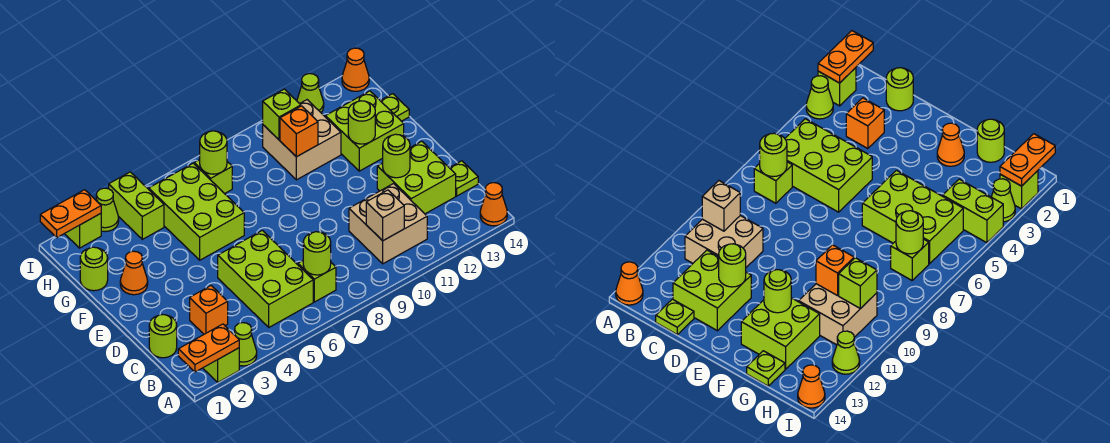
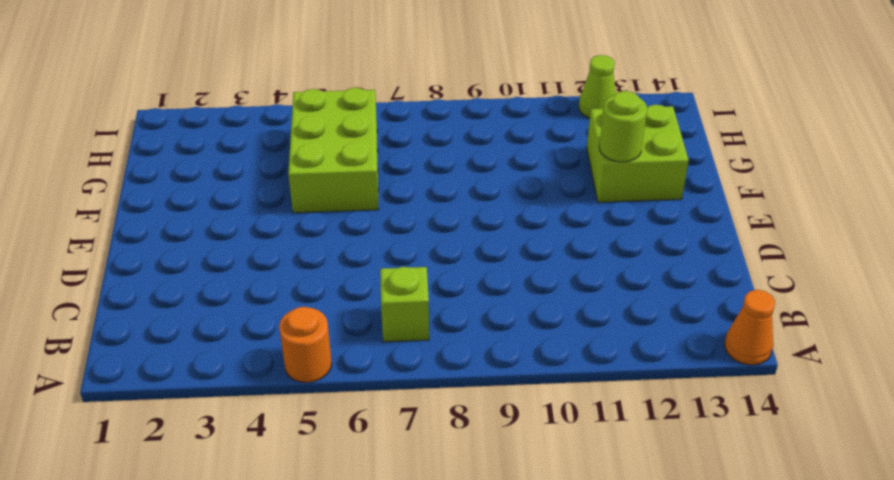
orange 1x1 round brick [279,307,332,383] -> none
none -> lime 1x1 brick [203,348,239,382]
none -> lime 1x1 cone [235,323,257,366]
none -> lime 2x3 brick [218,230,313,327]
none -> tan 2x2 brick [349,184,427,264]

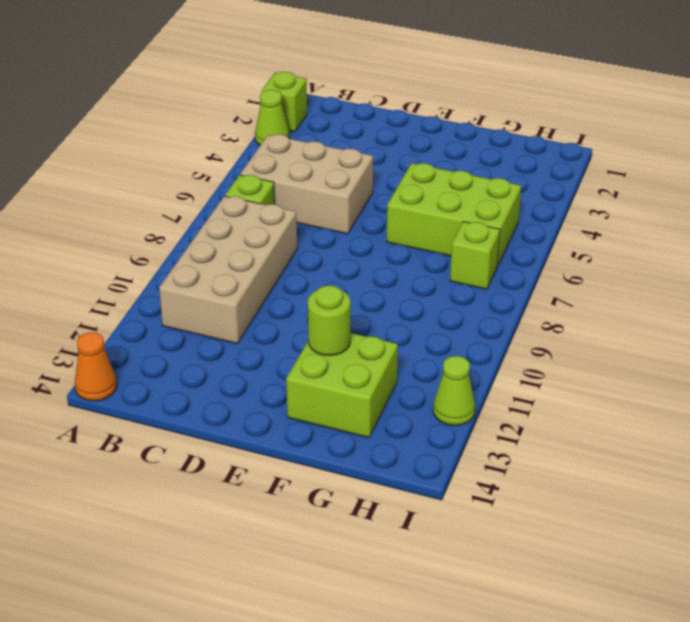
tan 2x3 brick [240,134,373,234] -> lime 2x3 brick [218,230,313,327]
tan 2x4 brick [159,196,297,344] -> tan 2x2 brick [349,184,427,264]
none -> lime 1x1 round brick [149,315,177,358]
none -> orange 1x1 brick [190,286,228,334]
none -> lime 2x2 brick [377,141,456,214]
none -> lime 1x1 plate [450,161,478,196]

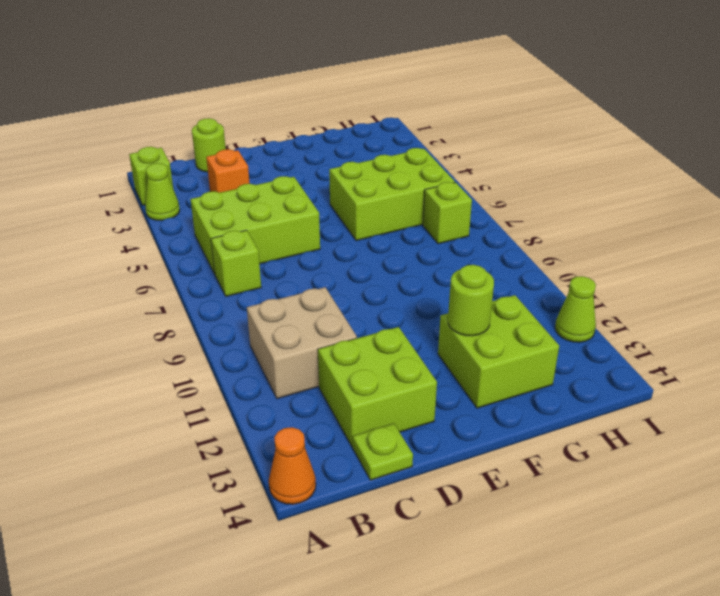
none -> orange 1x1 cone [120,251,148,295]
none -> lime 1x1 round brick [80,247,108,291]
none -> tan 2x2 brick [263,100,341,180]
none -> lime 1x1 plate [380,94,409,121]

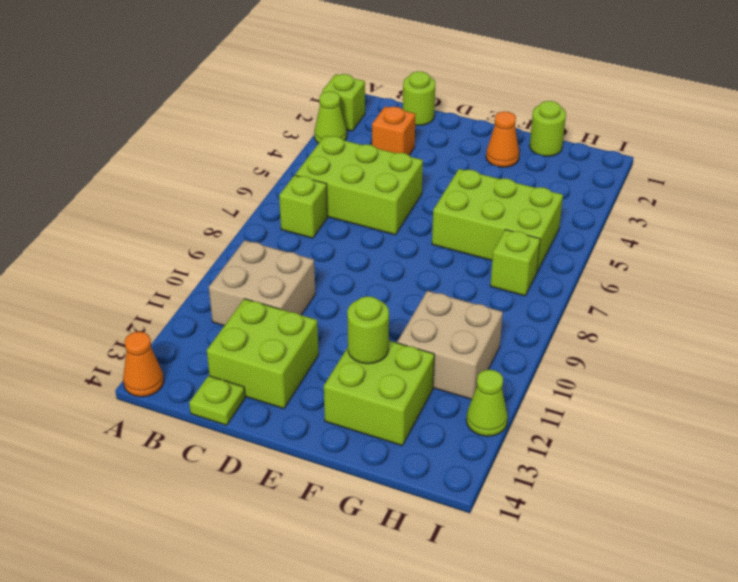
none -> lime 1x1 plate [380,94,409,121]
none -> lime 1x2 brick [109,172,164,239]
none -> lime 1x1 brick [65,213,101,248]
none -> lime 1x1 cone [96,188,119,232]

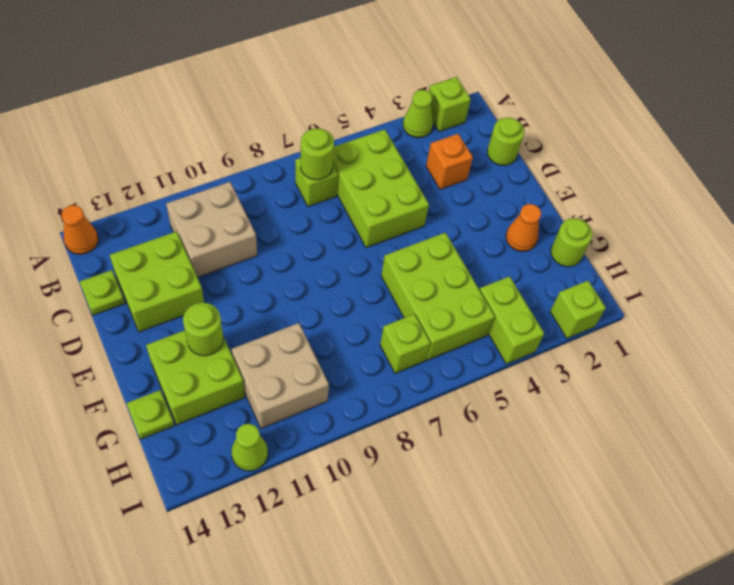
none -> lime 1x1 cone [96,188,119,232]
none -> orange 1x1 cone [342,48,369,91]
none -> orange 1x2 plate [178,324,239,372]
none -> tan 1x1 brick [366,190,404,241]

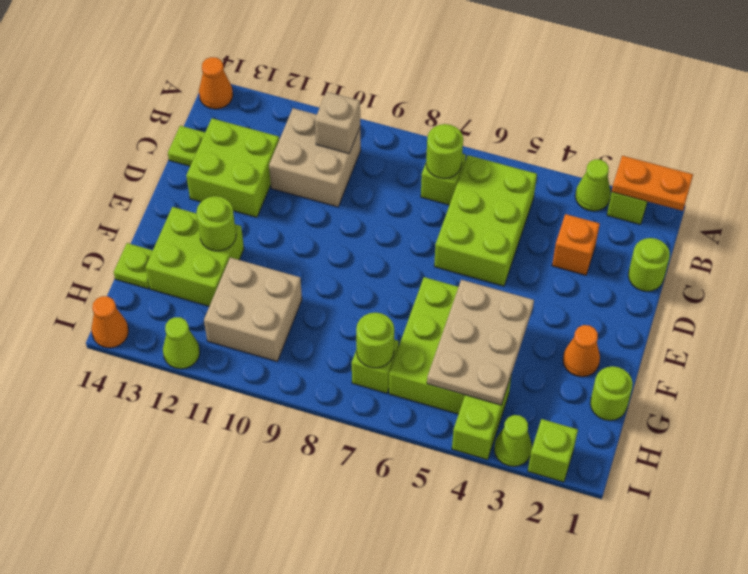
tan 2x3 plate [427,280,534,405] -> none
none -> lime 1x1 round brick [383,134,410,178]
none -> orange 1x1 brick [280,106,318,157]
none -> lime 1x1 brick [263,89,301,140]
none -> orange 1x2 plate [40,190,101,237]

